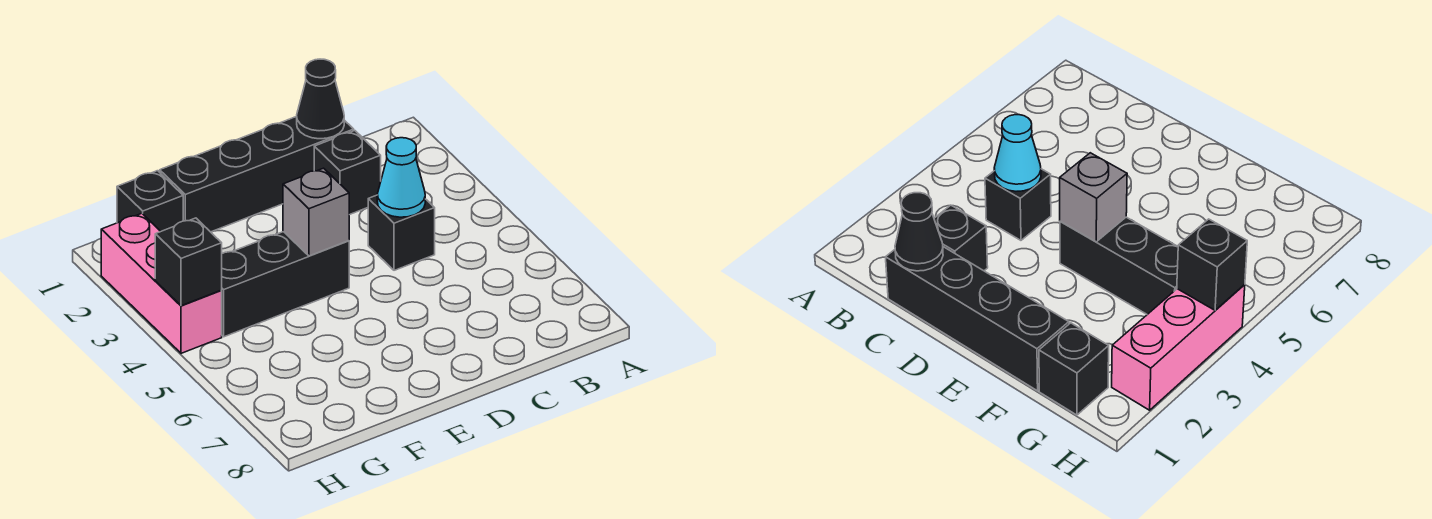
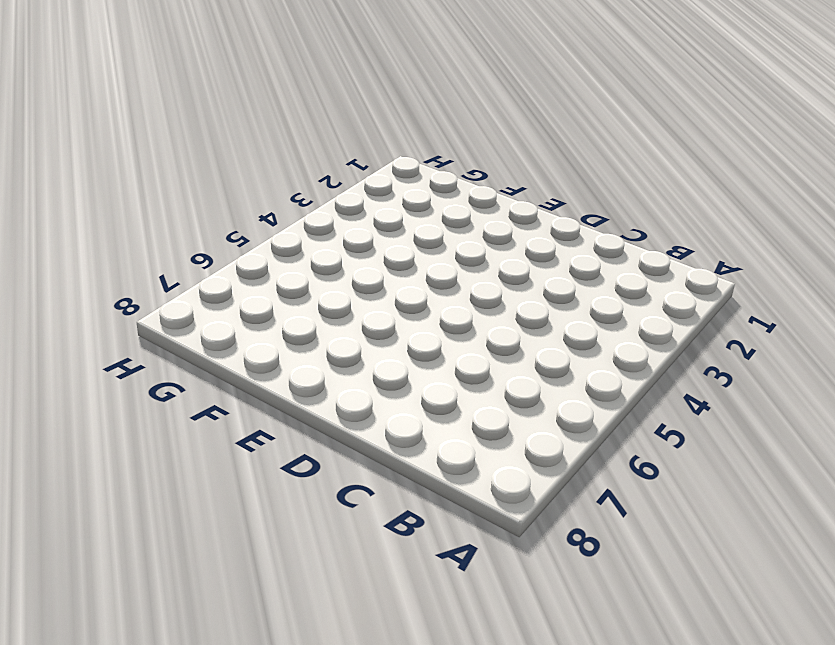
none -> black 1x4 brick [160,116,354,232]
none -> black 1x1 brick [314,131,381,215]

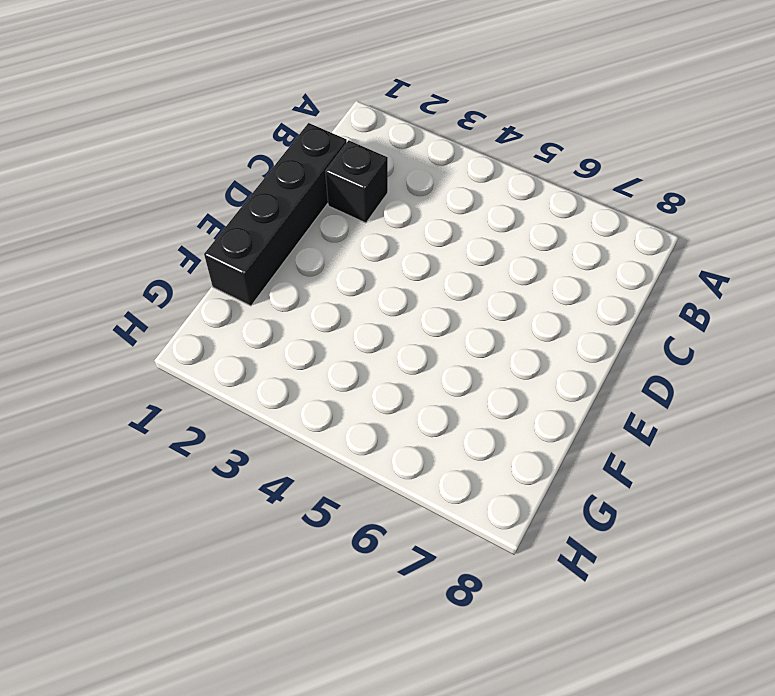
none -> black 1x1 brick [368,195,435,270]
none -> black 1x3 brick [221,232,349,337]

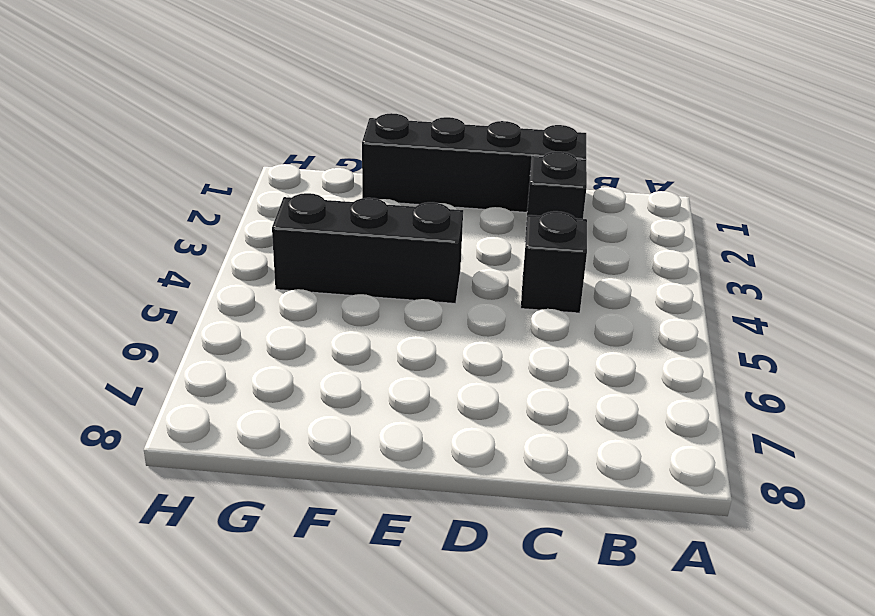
none -> black 1x1 brick [117,171,183,231]
none -> pink 1x3 brick [101,213,222,353]

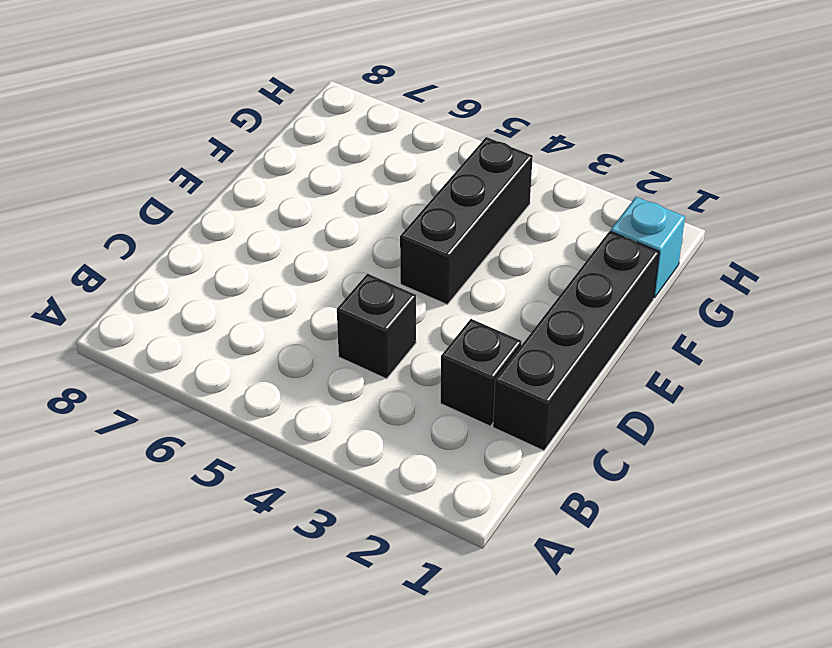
cyan 1x1 brick [610,197,685,298] -> black 1x1 brick [117,171,183,231]
none -> pink 1x3 brick [101,213,222,353]
none -> black 1x1 cone [297,59,344,139]

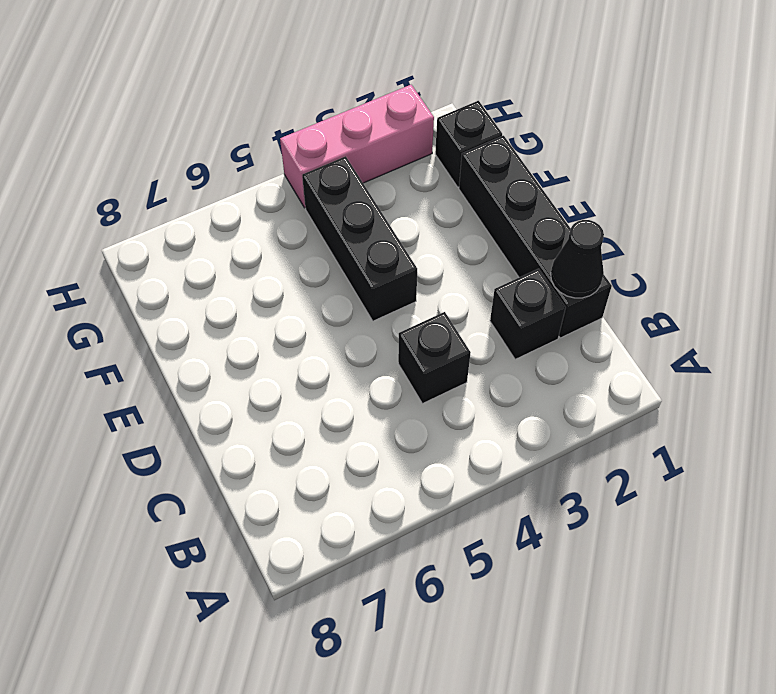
none -> cyan 1x1 cone [377,138,425,217]
none -> grey 1x1 brick [283,168,349,256]

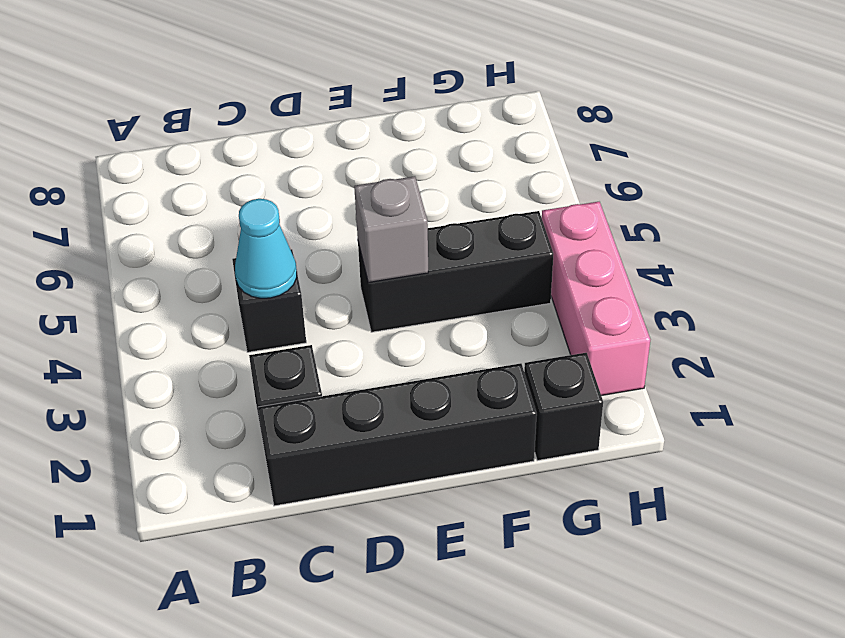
none -> black 1x1 cone [297,59,344,139]
none -> black 1x1 brick [155,218,222,306]

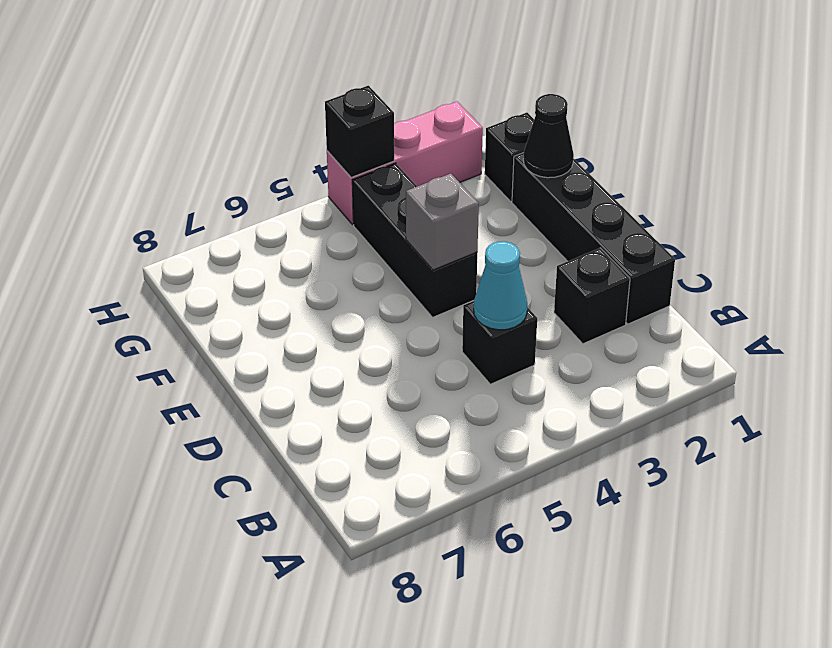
black 1x1 cone [523,94,574,178] -> black 1x1 cone moved to [297,59,344,139]

